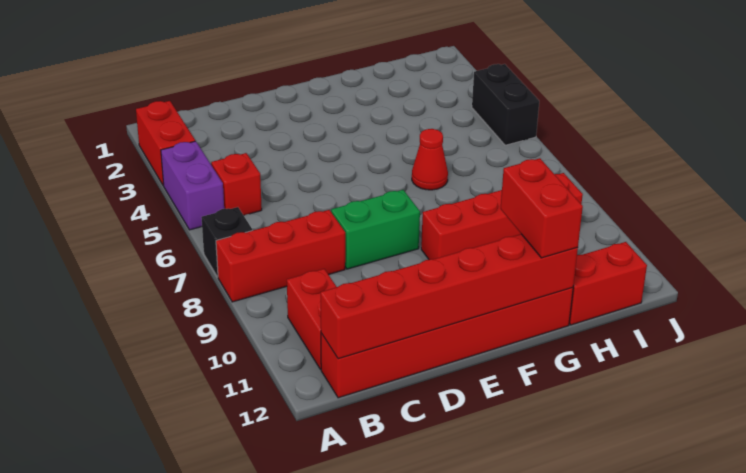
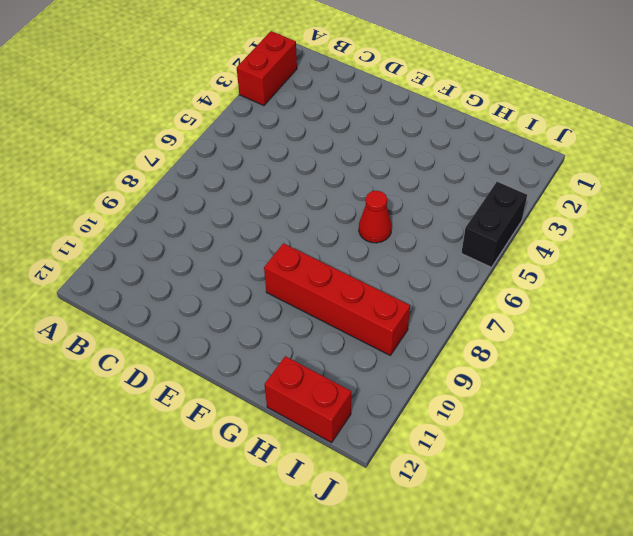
none -> purple 1x2 brick [161,141,224,230]
none -> black 1x1 brick [201,207,252,277]
none -> red 1x3 brick [216,210,345,302]

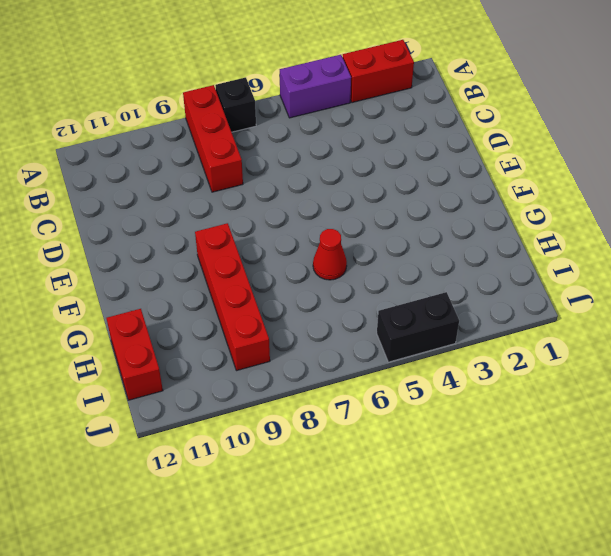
none -> red 1x1 brick [211,153,262,215]
none -> red 1x2 brick [287,269,336,370]
none -> red 1x6 brick [321,288,573,398]

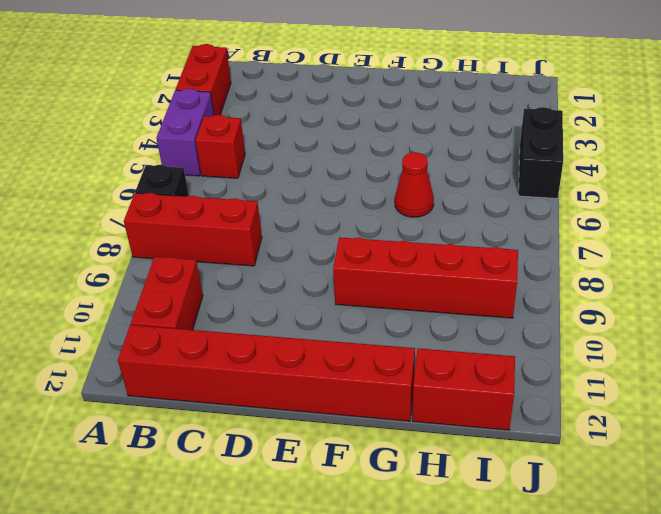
none -> green 1x2 brick [331,190,420,269]
none -> red 1x6 brick [321,234,578,359]
none -> red 1x2 brick [500,158,583,258]

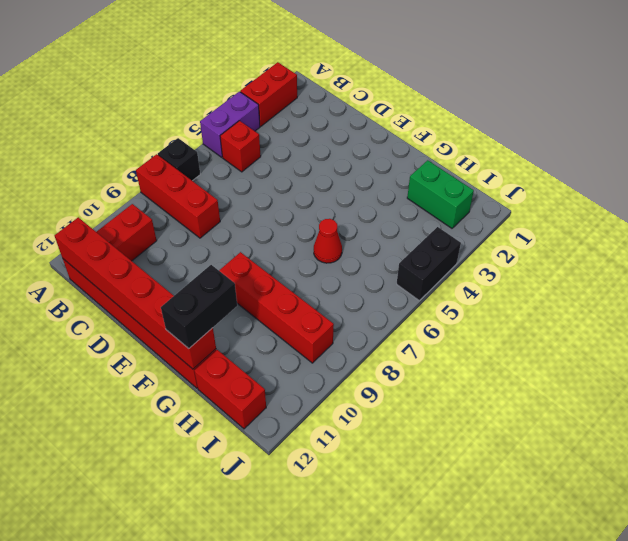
black 1x2 brick [161,265,237,348] -> red 1x2 brick [500,158,583,258]
green 1x2 brick [407,160,474,228] -> green 1x2 brick moved to [331,190,420,269]

